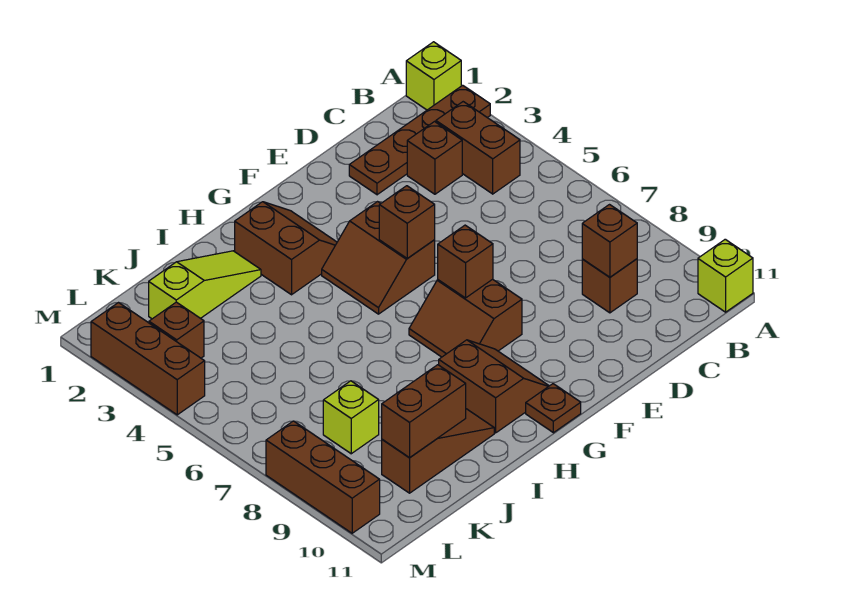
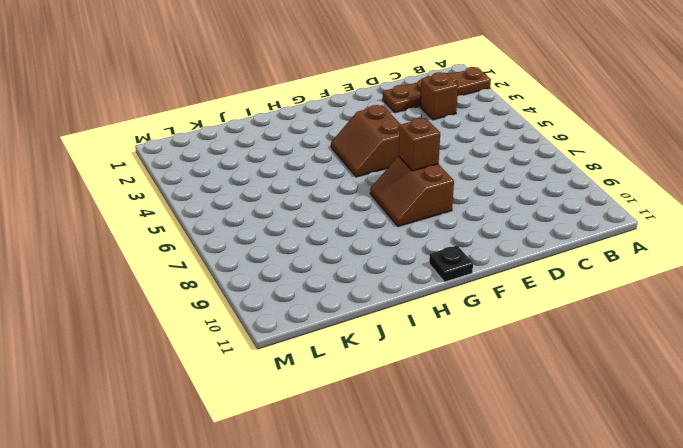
black 1x1 plate [429,246,473,282] -> brown 1x1 plate [526,384,581,433]
none -> lime 1x1 brick [406,42,461,110]
none -> lime 1x1 brick [698,239,753,312]
none -> brown 1x2 brick [436,102,520,194]

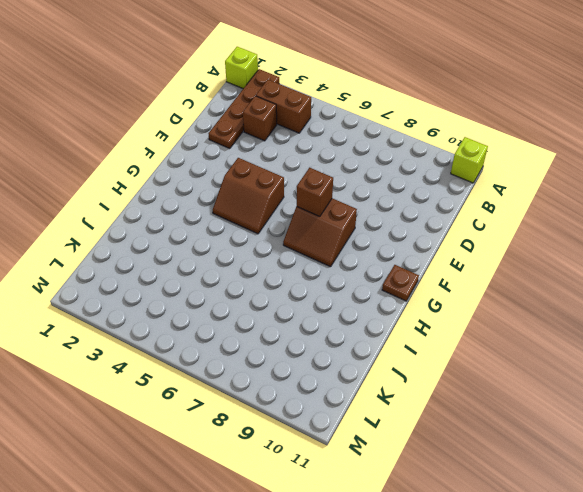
none -> brown 1x1 brick [582,259,637,313]
none -> brown 2x2 slope [235,202,337,295]
none -> brown 2x2 slope [439,340,549,433]

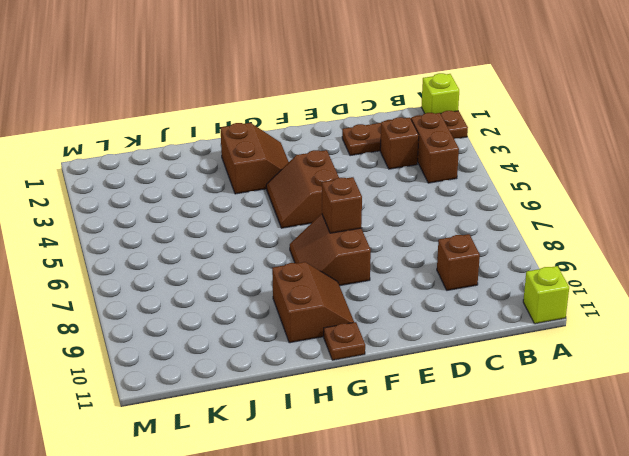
none -> lime 1x3 slope [149,251,261,319]
none -> brown 1x3 slope [382,409,494,493]
none -> lime 1x1 brick [323,381,379,454]

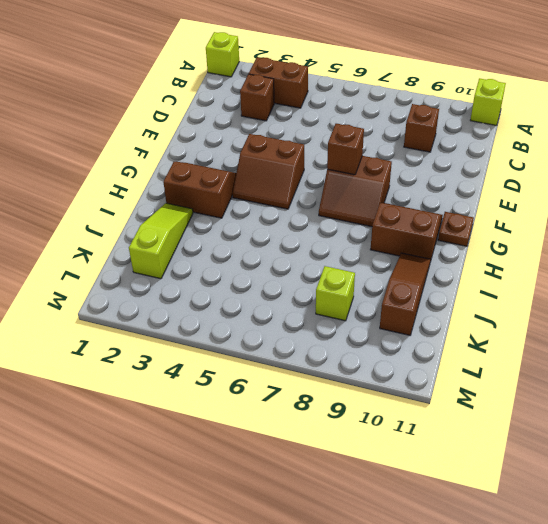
none -> brown 1x4 plate [349,85,490,195]
none -> brown 1x1 brick [149,302,204,358]
none -> brown 1x3 brick [91,303,205,415]

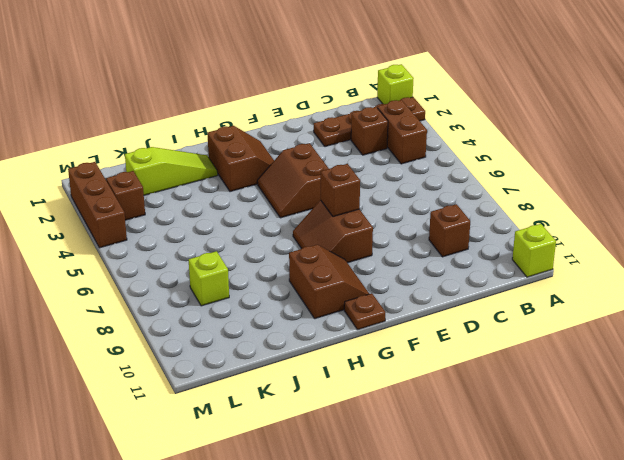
none -> brown 1x3 slope [382,409,494,493]
none -> brown 1x3 brick [266,421,380,533]
none -> brown 1x1 brick [582,205,637,277]

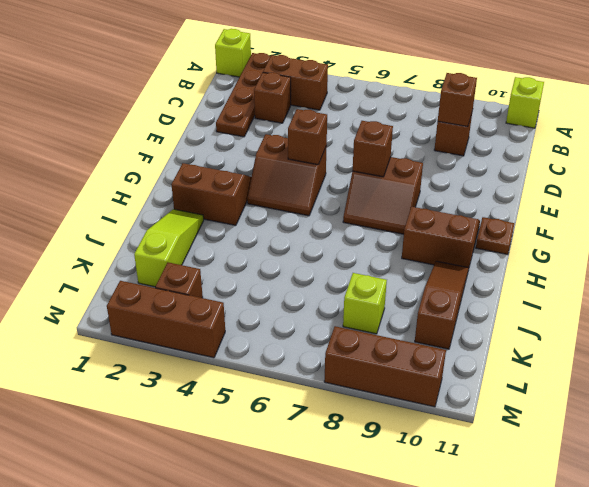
none -> brown 1x2 brick [382,365,466,458]

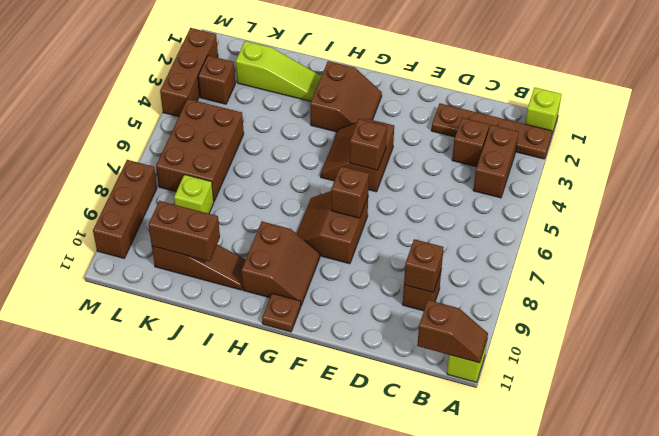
brown 1x2 slope [417,300,488,363] -> none
brown 2x3 brick [156,99,244,201] -> none

